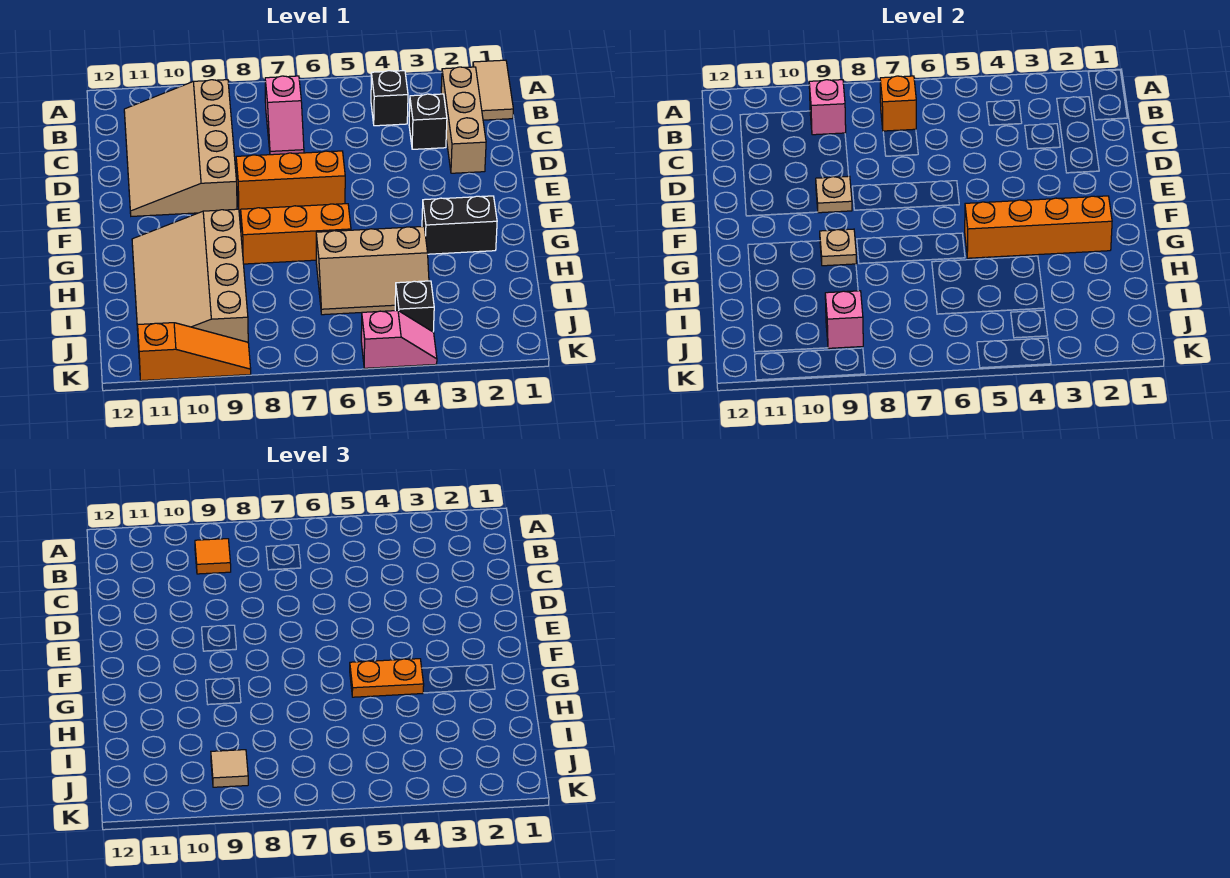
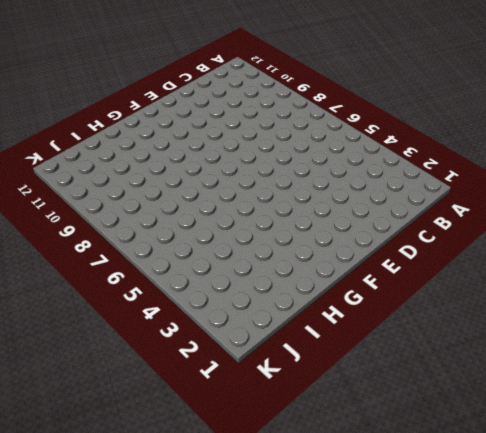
none -> tan 1x2 tile [473,60,513,120]
none -> tan 1x3 brick [441,67,486,173]
none -> black 1x1 brick [371,71,408,126]

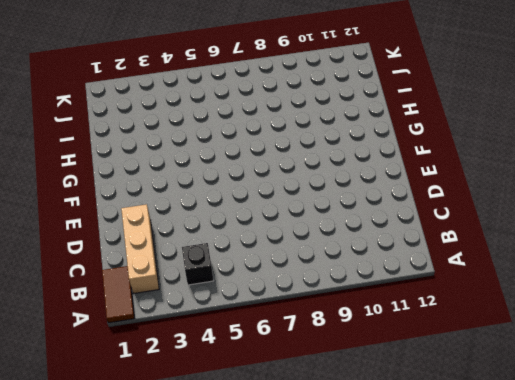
brown 1x2 tile [102,266,134,323] -> tan 1x2 tile [473,60,513,120]
none -> pink 1x2 slope [265,76,304,155]
none -> tan 3x4 slope [124,80,237,216]
none -> black 1x1 brick [409,94,447,149]

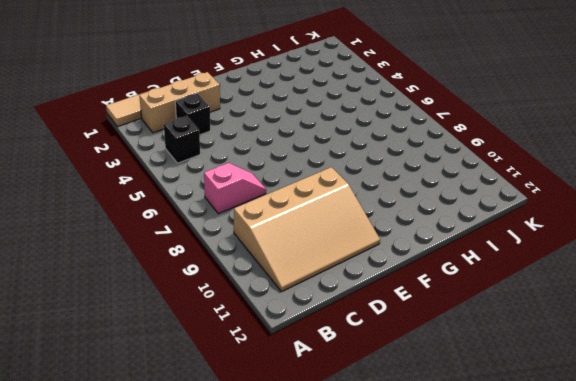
none -> orange 1x3 brick [236,151,345,211]
none -> black 1x2 brick [422,196,497,254]
none -> orange 1x3 brick [241,204,351,264]

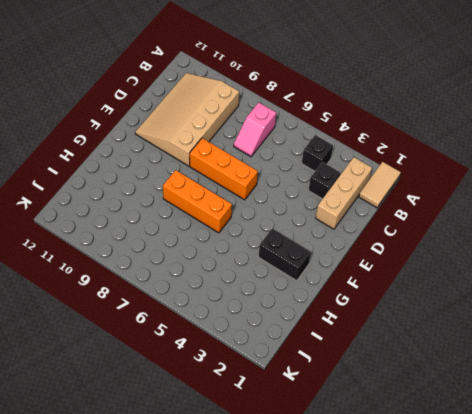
none -> tan 3x4 slope [132,209,248,347]
none -> tan 2x3 slope [316,226,429,315]
none -> black 1x1 brick [395,281,434,332]

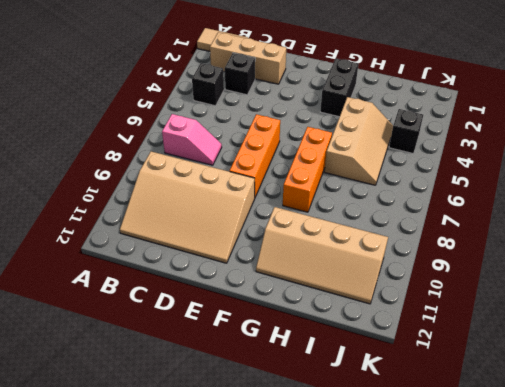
tan 2x4 slope [256,207,388,304] -> tan 3x4 slope [132,209,248,347]
none -> pink 1x2 slope [361,311,437,368]
none -> orange 1x3 slope [137,323,251,381]
none -> orange 1x1 brick [880,76,916,131]

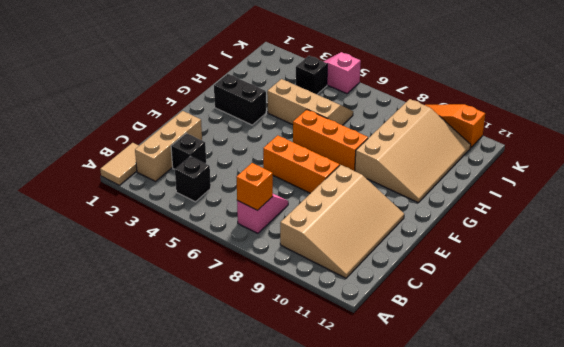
none -> pink 1x1 brick [809,80,846,135]
none -> tan 1x1 plate [816,176,852,213]
none -> orange 1x4 brick [965,196,1112,258]

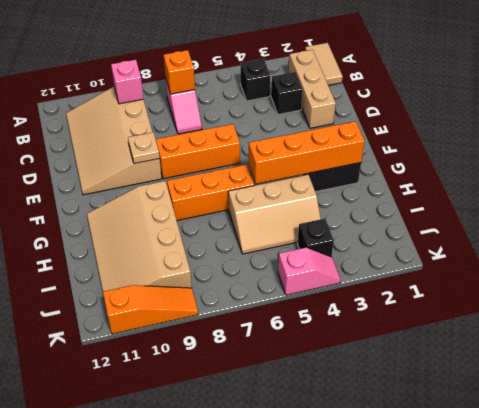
none -> tan 1x1 plate [820,229,857,266]
none -> pink 1x1 brick [825,291,863,348]
none -> orange 1x1 tile [195,539,231,574]

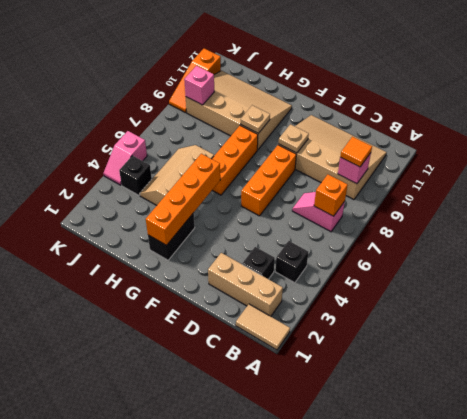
none -> orange 1x2 plate [350,659,424,697]
none -> tan 1x1 tile [211,750,248,787]

